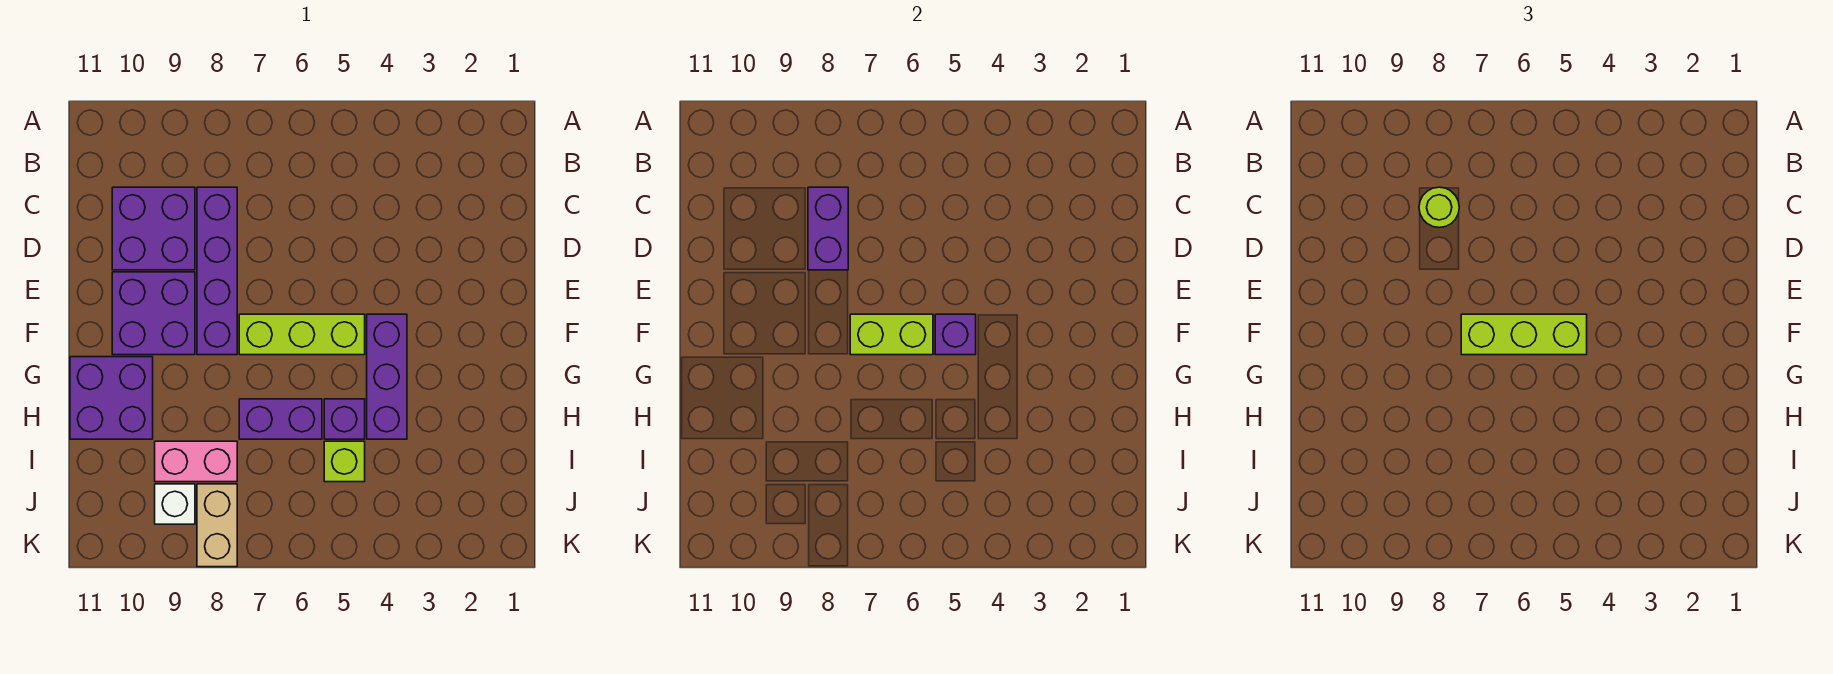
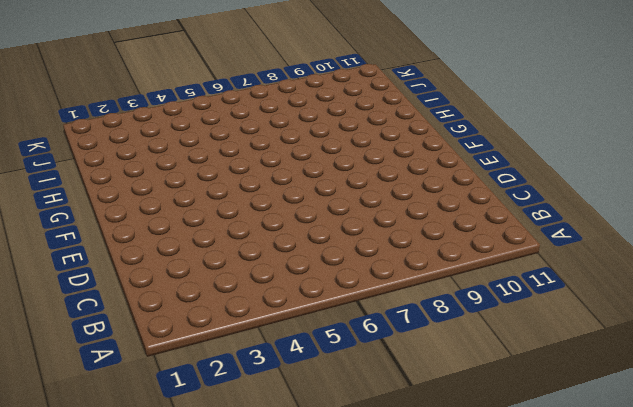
none -> purple 1x4 brick [197,187,237,355]
none -> purple 2x2 brick [112,187,195,270]
none -> purple 2x2 brick [112,272,195,355]

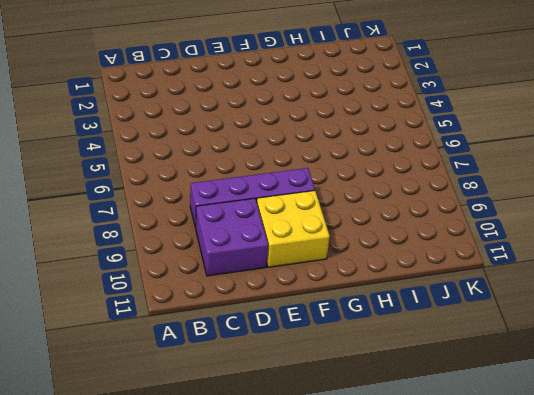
yellow 2x2 brick [257,190,330,267] -> purple 2x2 brick [112,272,195,355]
none -> purple 1x3 brick [367,314,407,439]
none -> lime 1x3 brick [239,314,365,355]
none -> purple 2x2 brick [70,357,153,439]

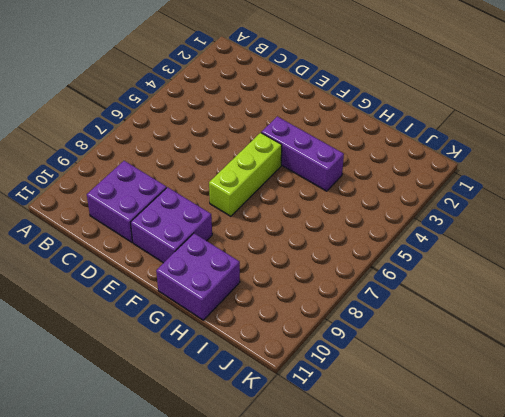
none -> purple 1x4 brick [197,187,237,355]
none -> purple 1x1 brick [324,399,365,439]
none -> purple 1x2 brick [239,399,322,439]

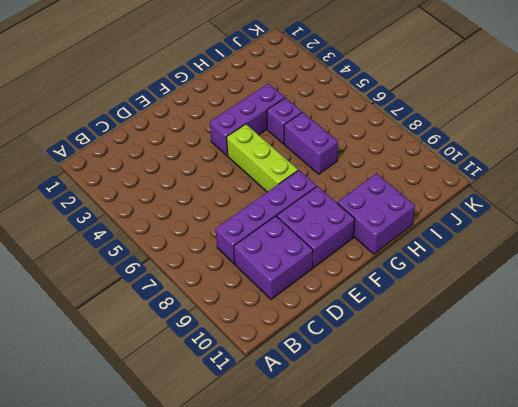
none -> lime 1x1 brick [324,441,365,482]
none -> pink 1x2 brick [155,441,237,482]
none -> tan 1x2 brick [197,484,237,567]

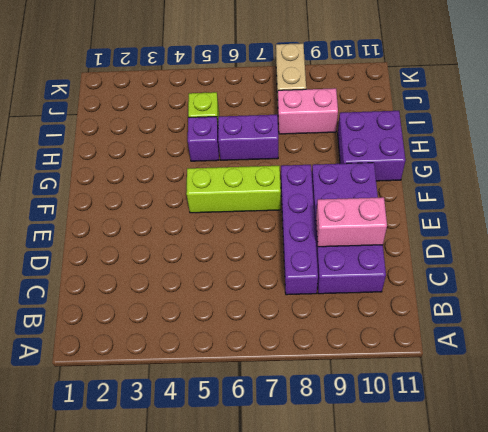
pink 1x2 brick [316,197,387,247] -> none
none -> purple 1x3 brick [367,314,407,439]
none -> white 1x1 brick [155,484,195,524]
none -> purple 1x2 brick [808,187,848,270]

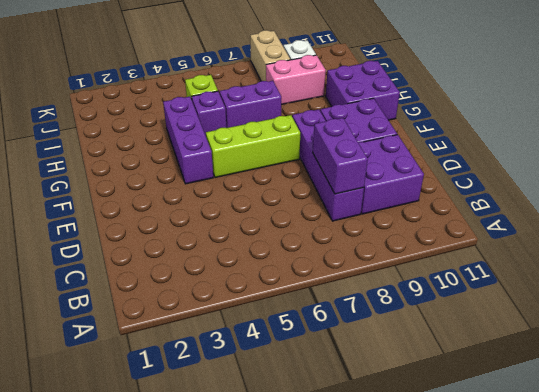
none -> purple 1x1 brick [935,314,976,355]
none -> lime 1x2 brick [850,314,933,355]
none -> lime 1x1 round brick [1419,187,1459,228]

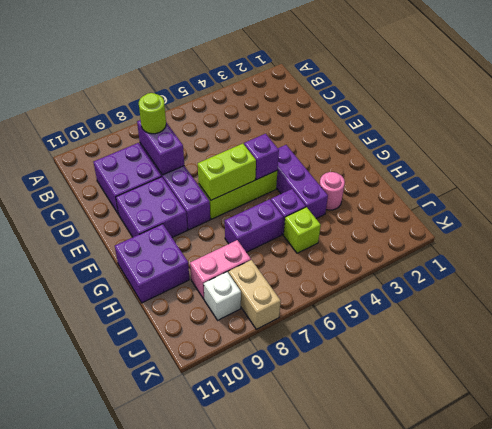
pink 1x1 round brick [319,172,345,210] -> none
none -> lime 1x3 brick [1461,314,1587,355]

